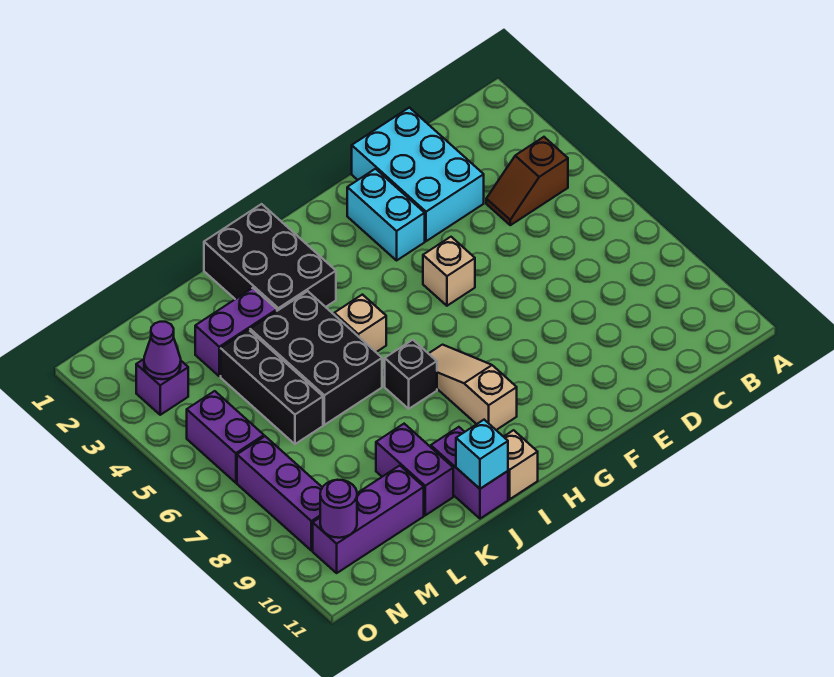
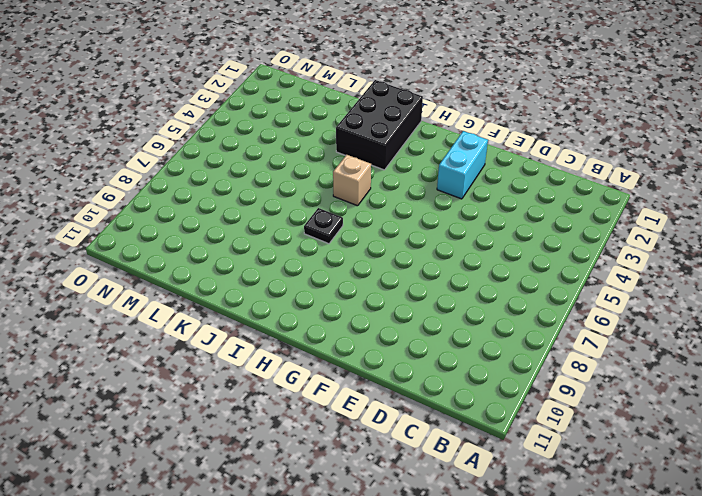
black 1x1 plate [304,208,343,244] -> black 1x1 brick [385,340,437,409]
none -> brown 1x2 slope [486,137,568,225]
none -> cyan 2x3 brick [352,108,484,241]
none -> tan 1x1 brick [423,237,475,306]

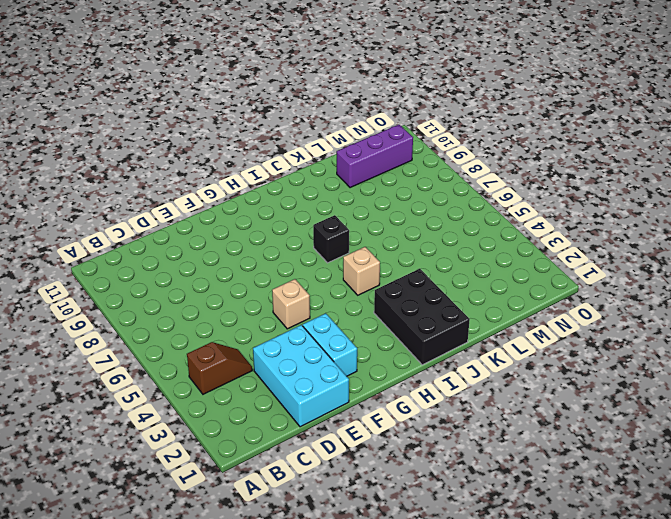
none -> tan 1x3 slope [429,345,517,430]
none -> tan 1x1 brick [504,430,538,499]
none -> black 2x3 brick [250,291,382,425]

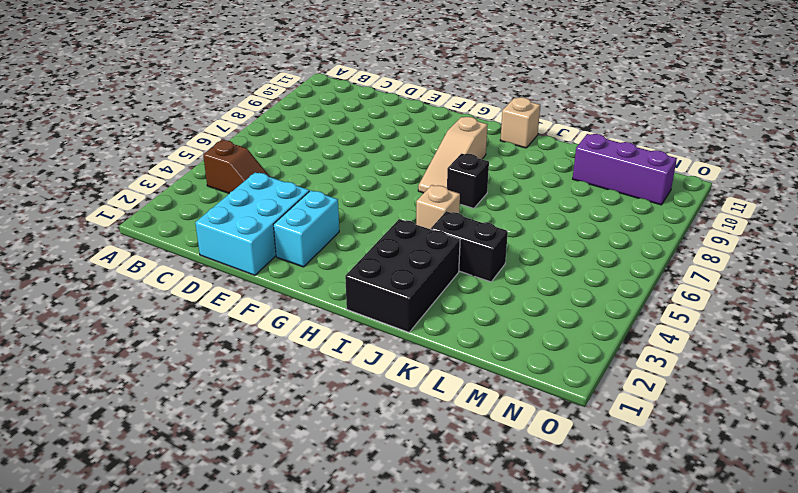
black 1x2 brick [431,211,508,282] -> black 2x3 brick [250,291,382,425]
none -> tan 1x1 brick [423,237,475,306]
none -> purple 1x2 brick [431,427,508,519]
none -> purple 1x2 brick [195,288,277,376]

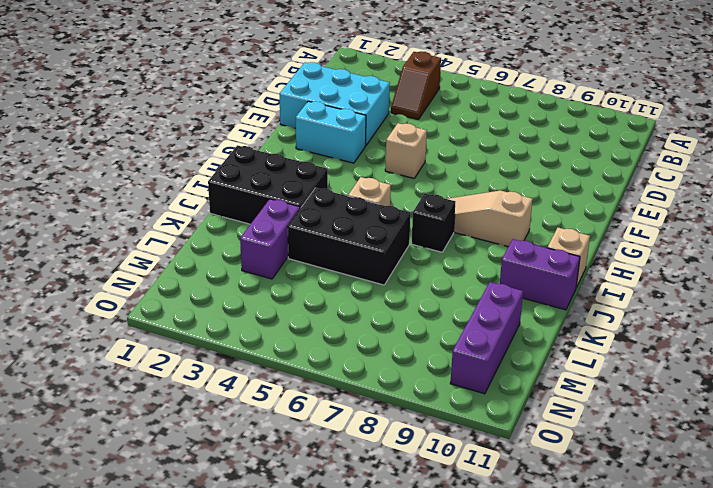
none -> purple 1x2 brick [376,424,453,515]
none -> black 1x3 brick [221,330,323,444]
none -> purple 1x1 brick [136,359,188,415]

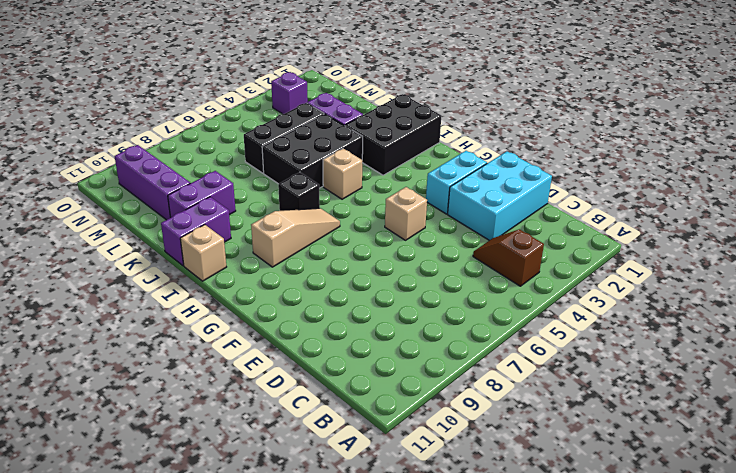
none -> purple 1x2 brick [187,391,264,483]
none -> purple 1x3 brick [237,436,322,551]
none -> cyan 1x1 brick [456,420,508,489]

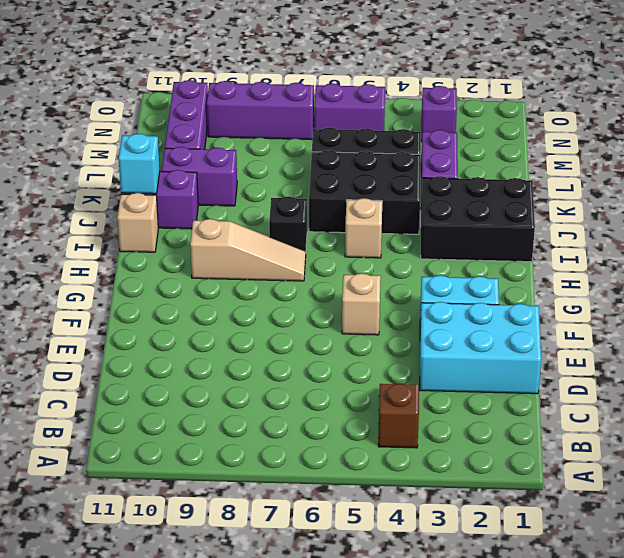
none -> purple 1x1 cone [144,322,181,379]
none -> purple 1x1 round brick [320,480,357,538]

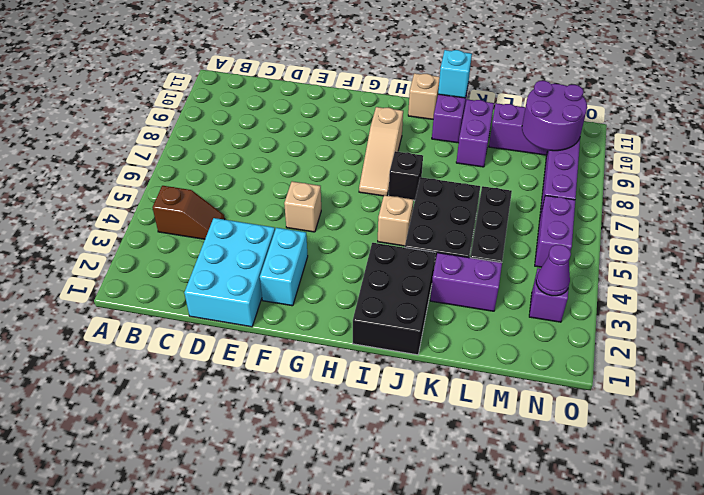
purple 2x2 round brick [522,81,587,151] -> purple 1x1 round brick [320,480,357,538]

